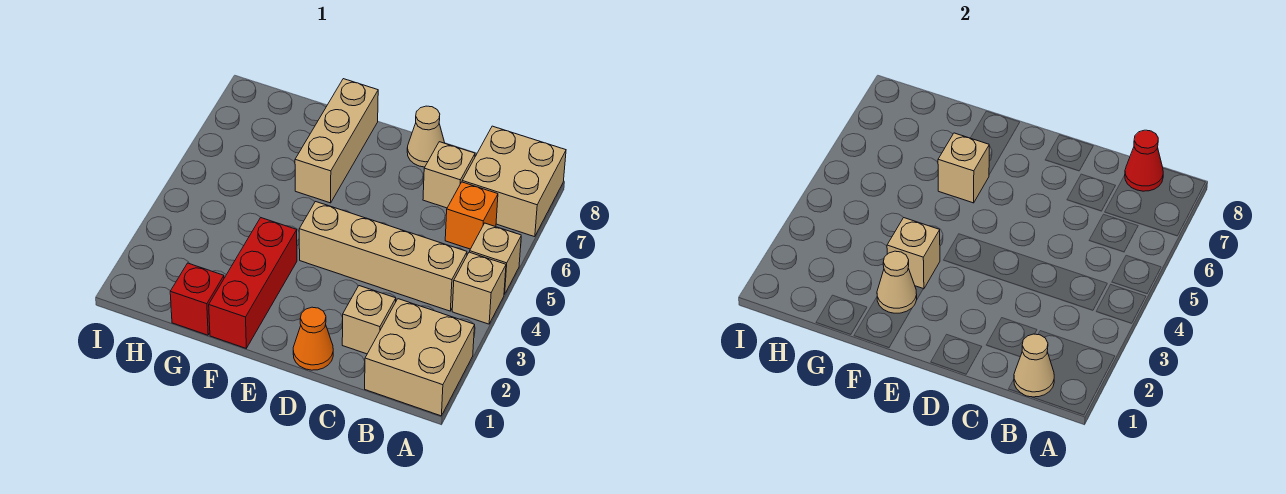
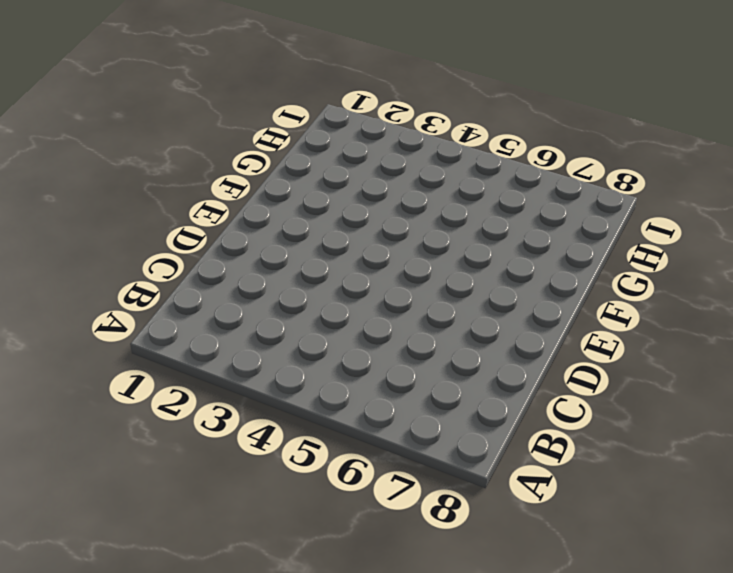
none -> tan 2x2 brick [365,299,475,416]
none -> tan 1x1 brick [452,252,506,324]
none -> tan 1x1 brick [470,223,521,295]

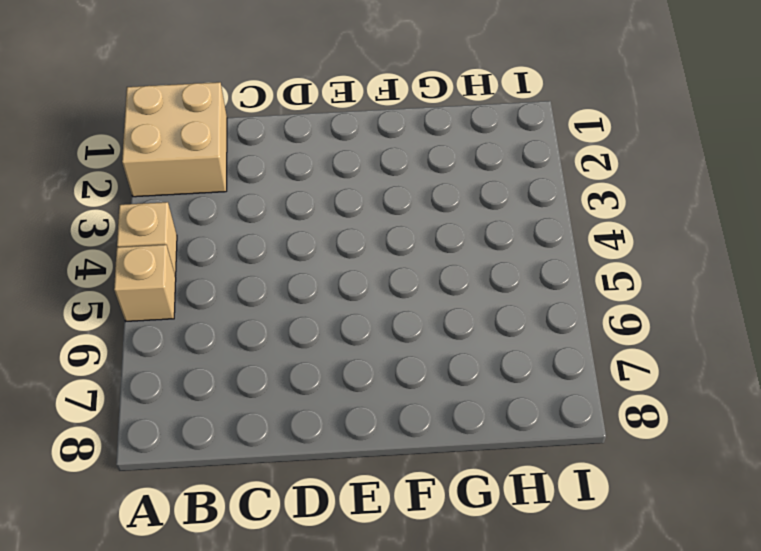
none -> tan 2x2 brick [462,126,566,237]
none -> tan 1x4 brick [299,202,467,311]
none -> orange 1x1 brick [445,182,498,249]

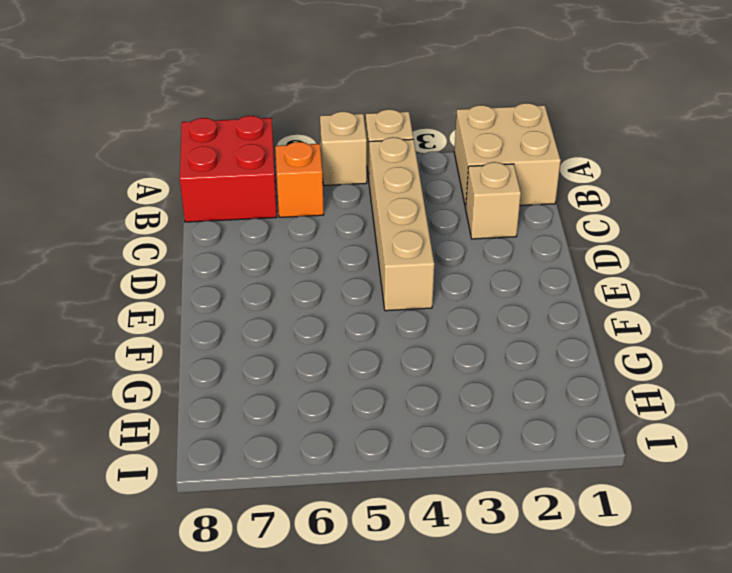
red 2x2 brick [180,116,277,222] -> tan 2x2 brick [462,126,566,237]
none -> tan 1x1 brick [423,142,475,208]
none -> orange 1x1 cone [293,307,333,370]
none -> tan 1x1 cone [407,106,445,167]

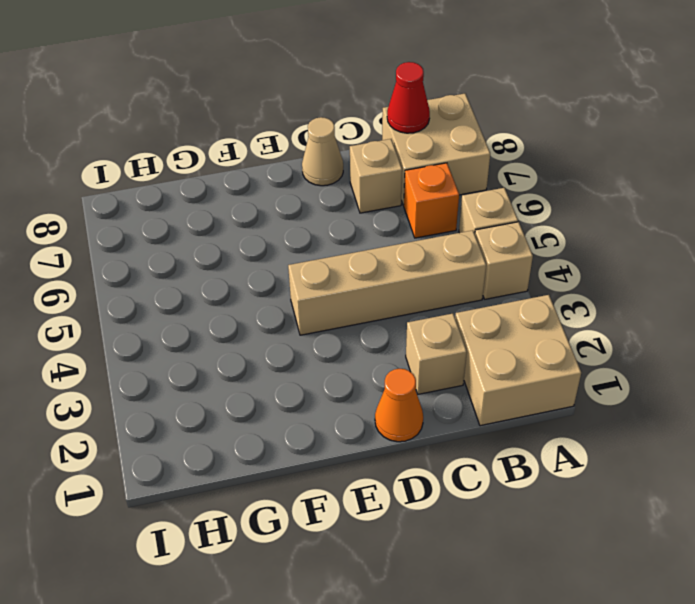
none -> red 1x3 brick [209,218,297,348]
none -> tan 1x3 brick [295,79,378,203]
none -> red 1x1 brick [170,263,224,335]

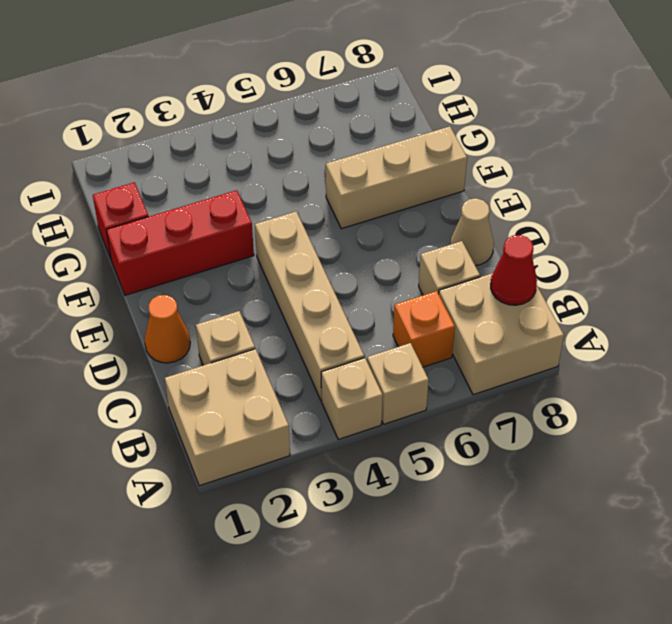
none -> tan 1x1 cone [1014,334,1054,397]
none -> tan 1x1 cone [877,251,917,313]
none -> tan 1x1 brick [887,218,940,289]

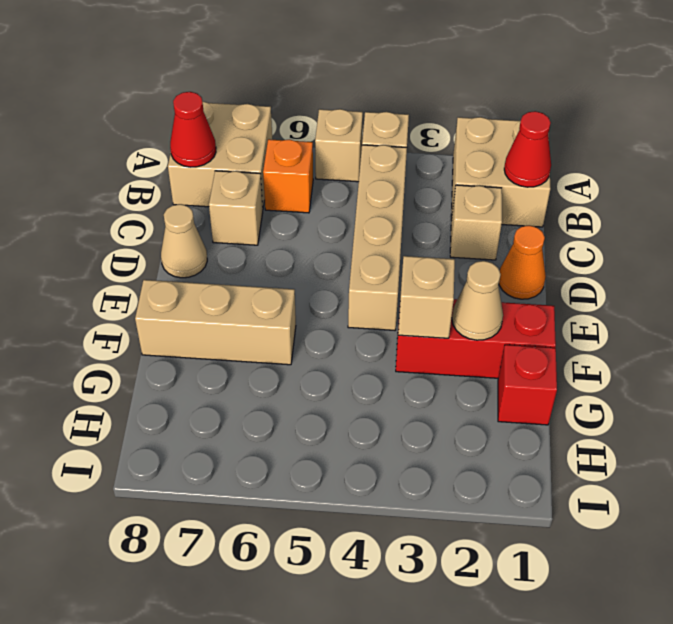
red 1x1 cone [504,111,551,187] -> tan 1x1 cone [1014,334,1054,397]
none -> tan 1x1 brick [938,133,989,203]

